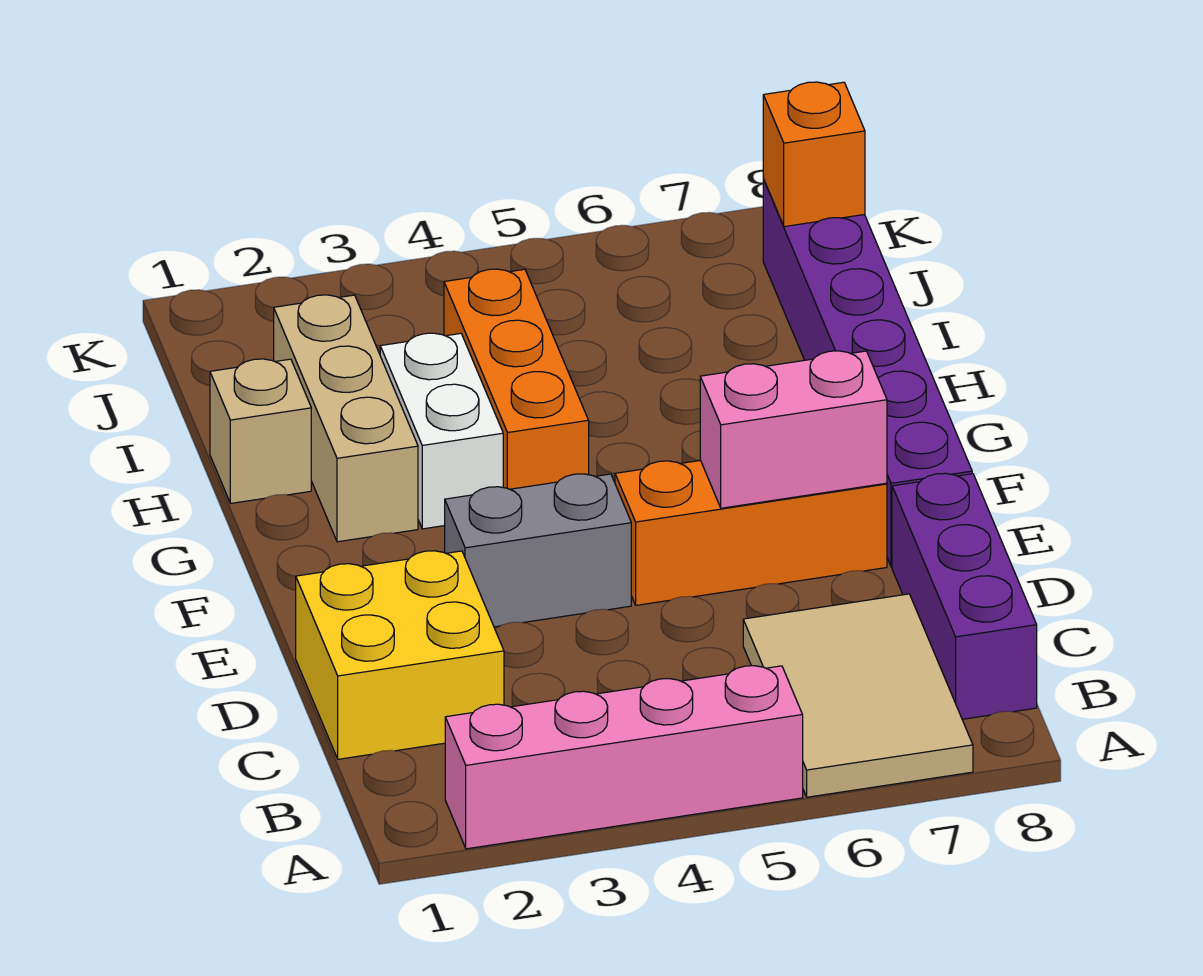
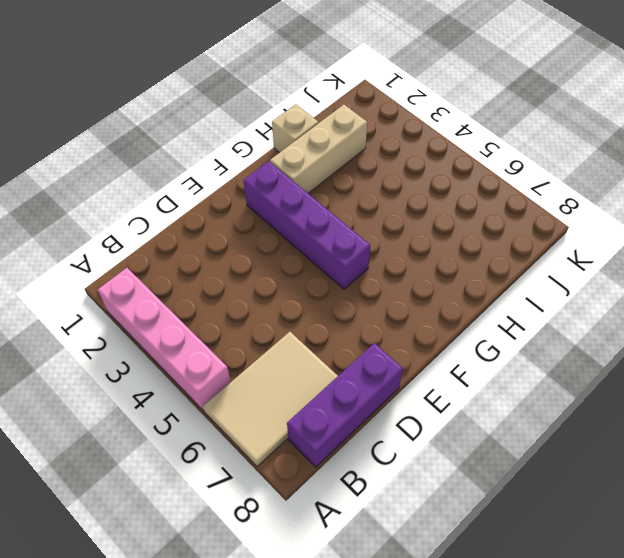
purple 1x4 brick [243,161,370,289] -> none
none -> yellow 2x2 brick [296,551,504,759]
none -> grey 1x2 brick [445,474,631,627]
none -> orange 1x3 brick [615,460,887,605]

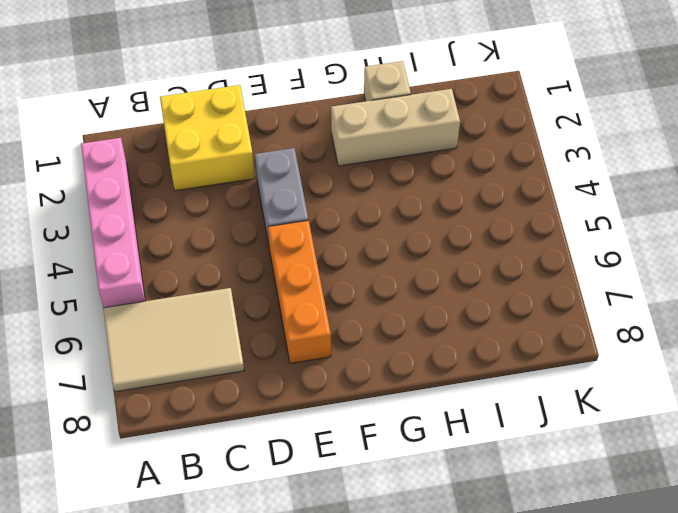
none -> purple 1x3 brick [892,473,1037,719]
none -> purple 1x6 brick [763,179,972,567]
none -> white 1x2 brick [380,333,503,529]

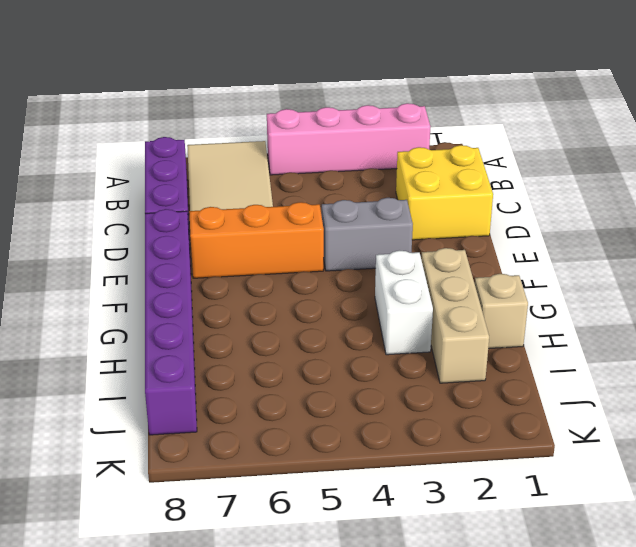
none -> orange 1x3 brick [444,269,589,489]
none -> pink 1x2 brick [700,351,887,508]
none -> orange 1x1 brick [763,82,865,227]

